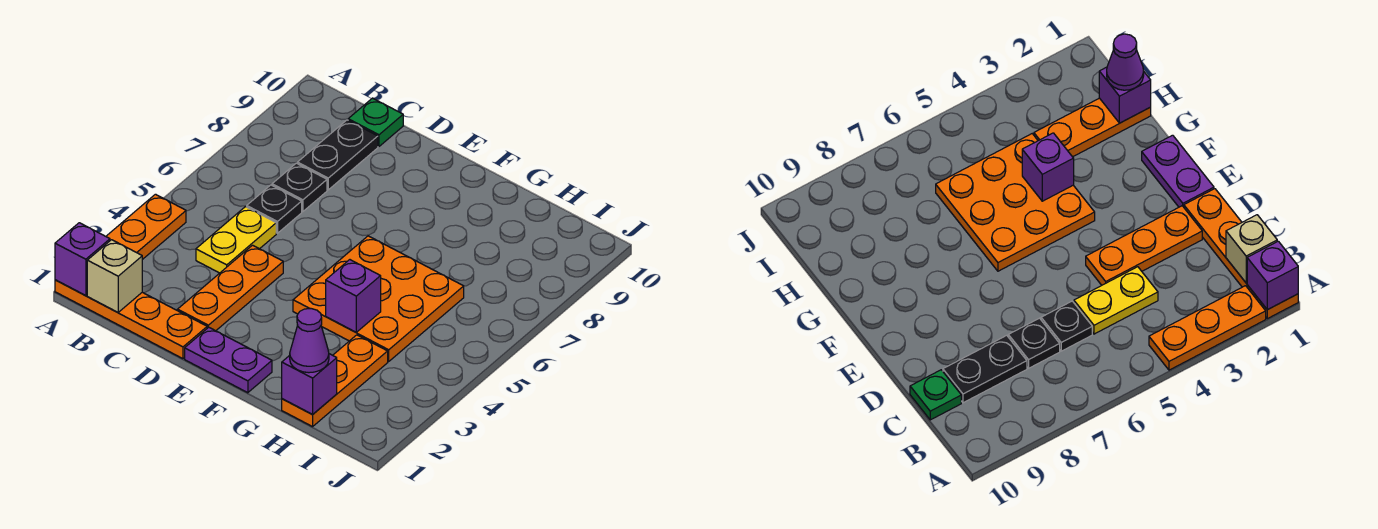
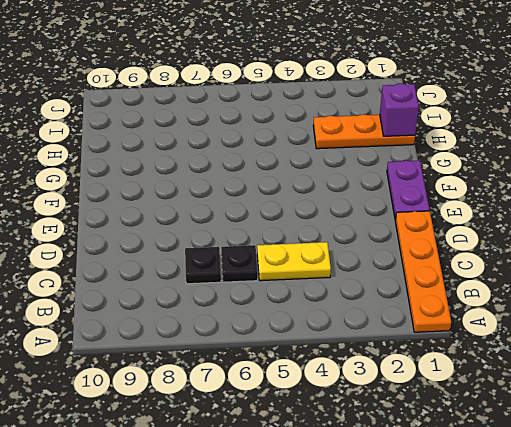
none -> orange 1x3 plate [106,194,186,260]
none -> black 1x2 plate [297,120,378,190]
none -> green 1x1 plate [348,98,403,146]

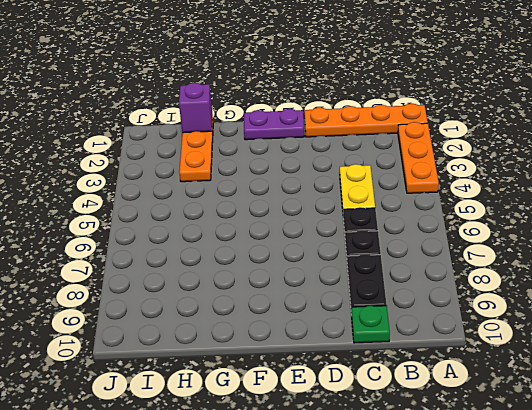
none -> orange 1x3 plate [178,245,283,331]
none -> orange 3x3 plate [293,236,464,361]
none -> purple 1x1 brick [55,223,110,296]

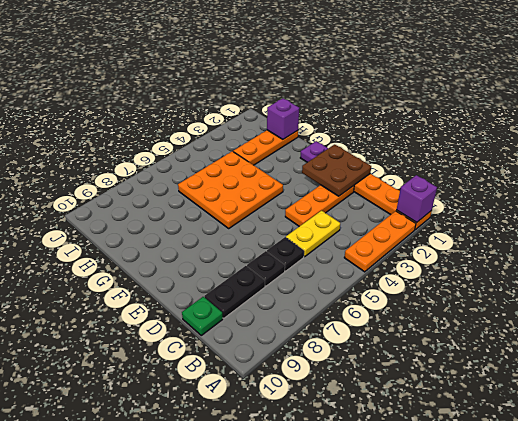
brown 2x2 plate [302,144,371,196] -> none
none -> tan 1x1 brick [87,240,142,312]
none -> purple 1x1 brick [326,260,381,332]
none -> purple 1x1 cone [290,309,329,373]

